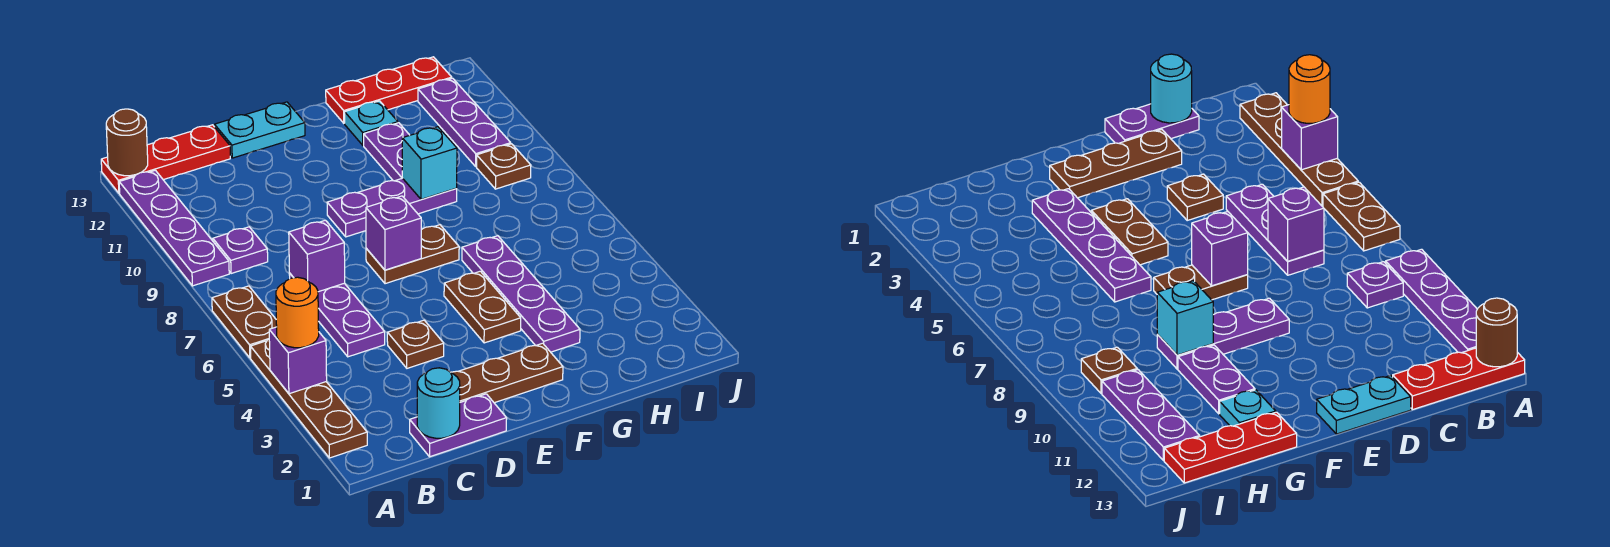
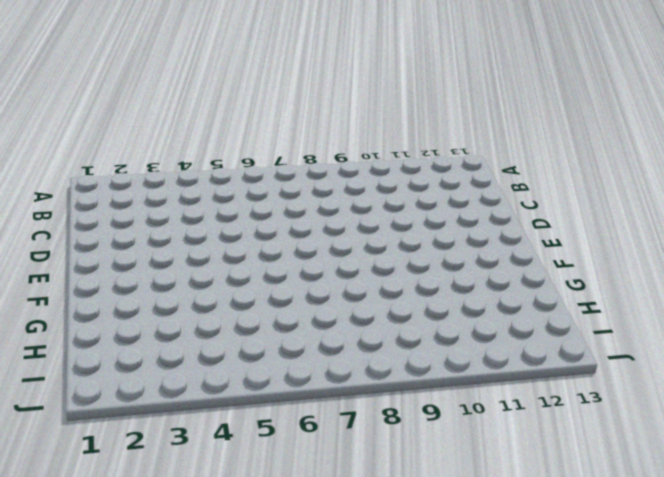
none -> brown 1x4 plate [250,339,367,458]
none -> brown 1x2 plate [212,286,277,358]
none -> purple 1x4 plate [119,170,229,286]

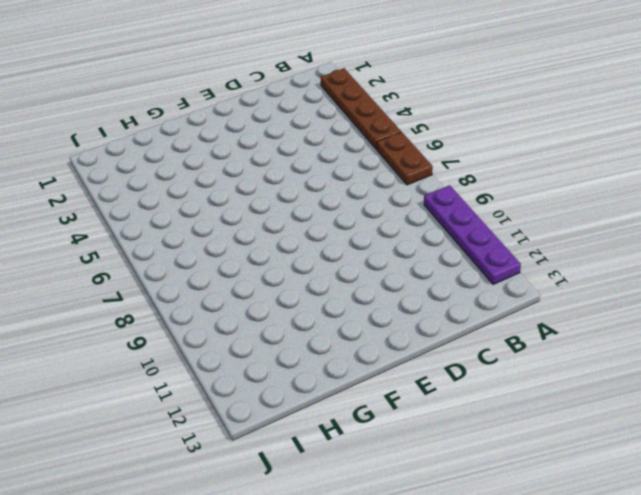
none -> red 1x3 plate [101,125,230,193]
none -> purple 1x1 plate [213,227,268,274]
none -> purple 1x2 plate [410,394,507,457]

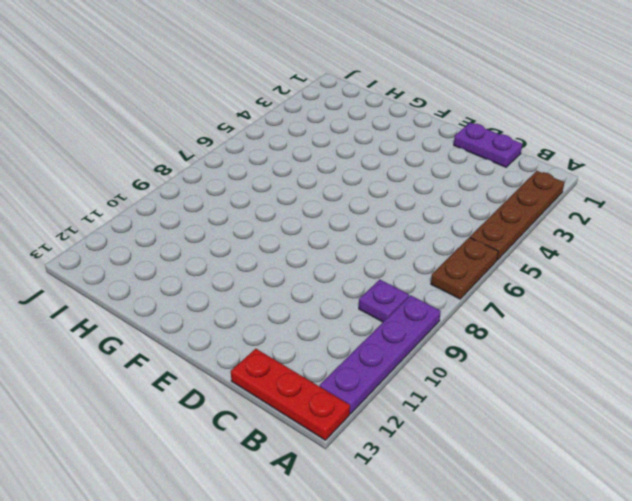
none -> purple 1x3 plate [289,273,385,357]
none -> brown 1x3 plate [451,343,563,403]
none -> brown 1x1 plate [387,320,444,368]

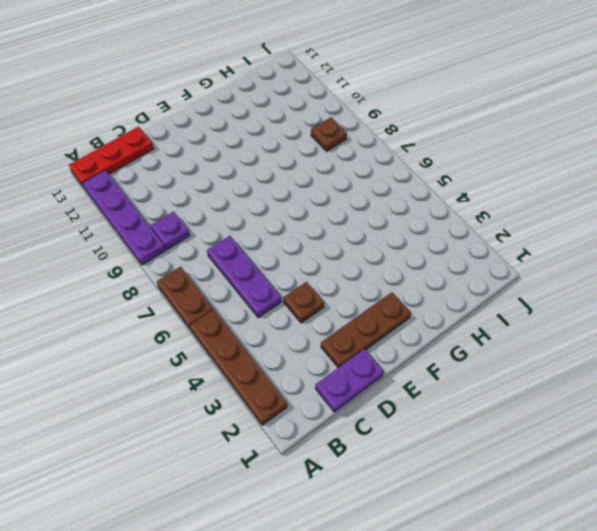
none -> cyan 1x2 plate [214,102,305,158]
none -> brown 1x2 plate [366,225,459,284]
none -> purple 1x3 plate [327,178,457,237]

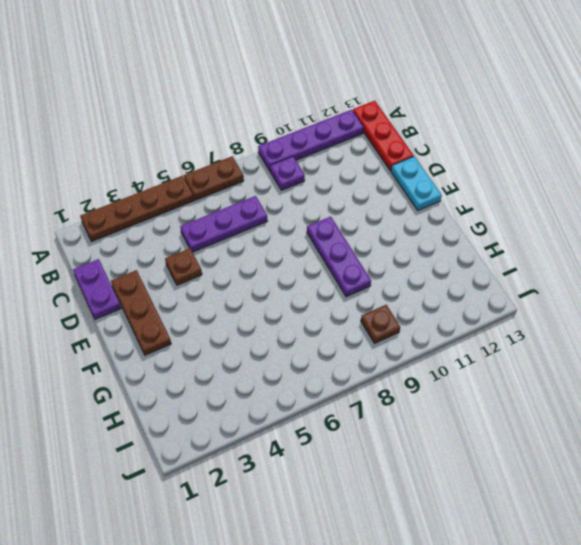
none -> brown 1x2 plate [366,225,459,284]
none -> brown 1x2 plate [444,271,521,343]
none -> purple 1x4 plate [462,236,580,352]

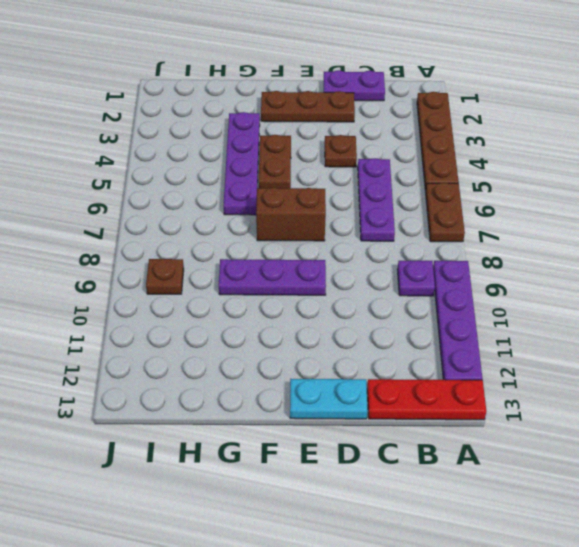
brown 1x2 brick [256,188,326,241] -> brown 1x2 plate [366,225,459,284]
none -> purple 1x2 plate [364,123,410,181]
none -> cyan 1x1 plate [345,101,398,145]
none -> red 1x3 plate [326,57,452,123]

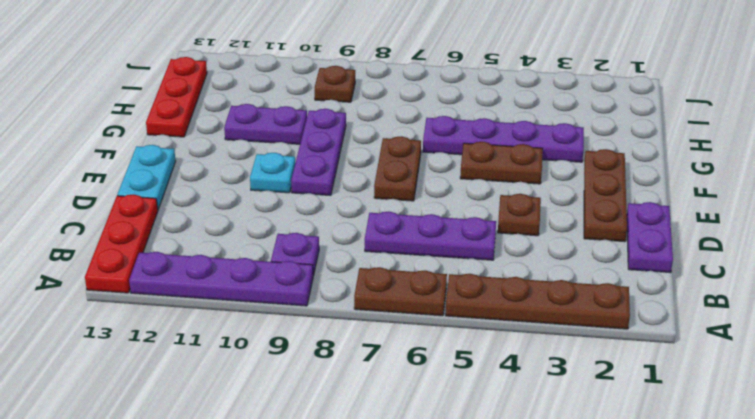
cyan 1x1 plate [250,153,295,193] -> cyan 1x1 plate moved to [345,101,398,145]
none -> purple 1x3 plate [418,78,511,166]
none -> purple 1x1 brick [269,327,327,394]
none -> brown 1x1 round brick [106,109,148,176]

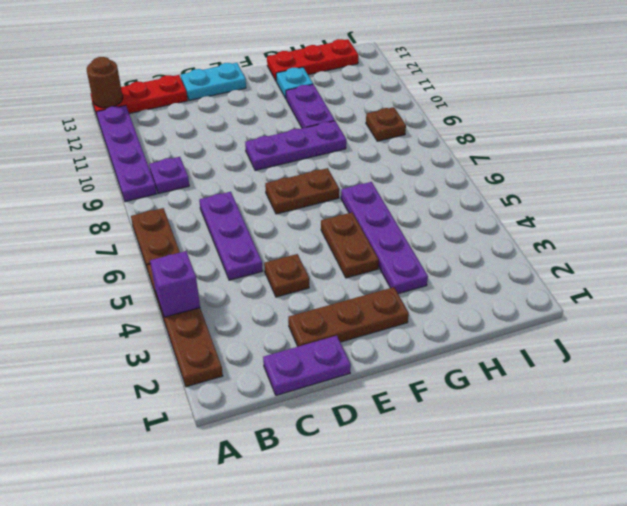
none -> purple 1x3 plate [418,78,511,166]
none -> cyan 1x1 round brick [417,368,460,438]
none -> purple 1x1 brick [289,220,345,292]

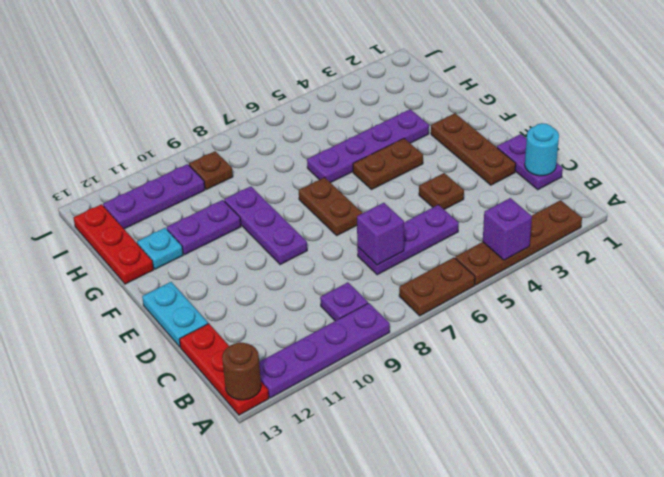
none -> purple 1x1 brick [366,196,421,270]
none -> cyan 1x1 brick [402,127,457,200]
none -> orange 1x1 round brick [276,277,319,348]

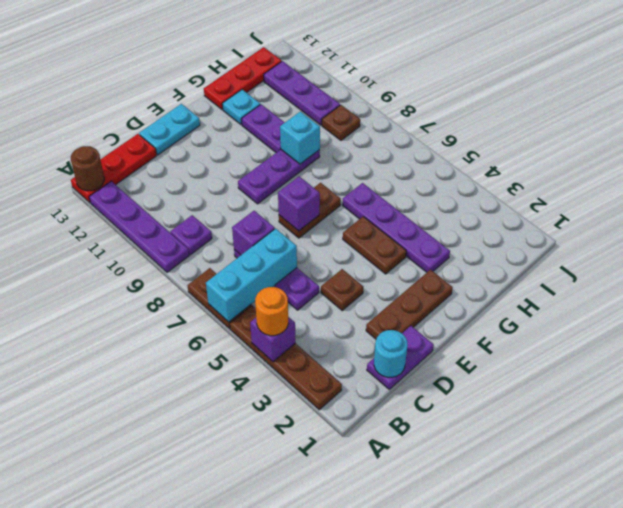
cyan 1x3 brick [206,228,297,322] -> none

